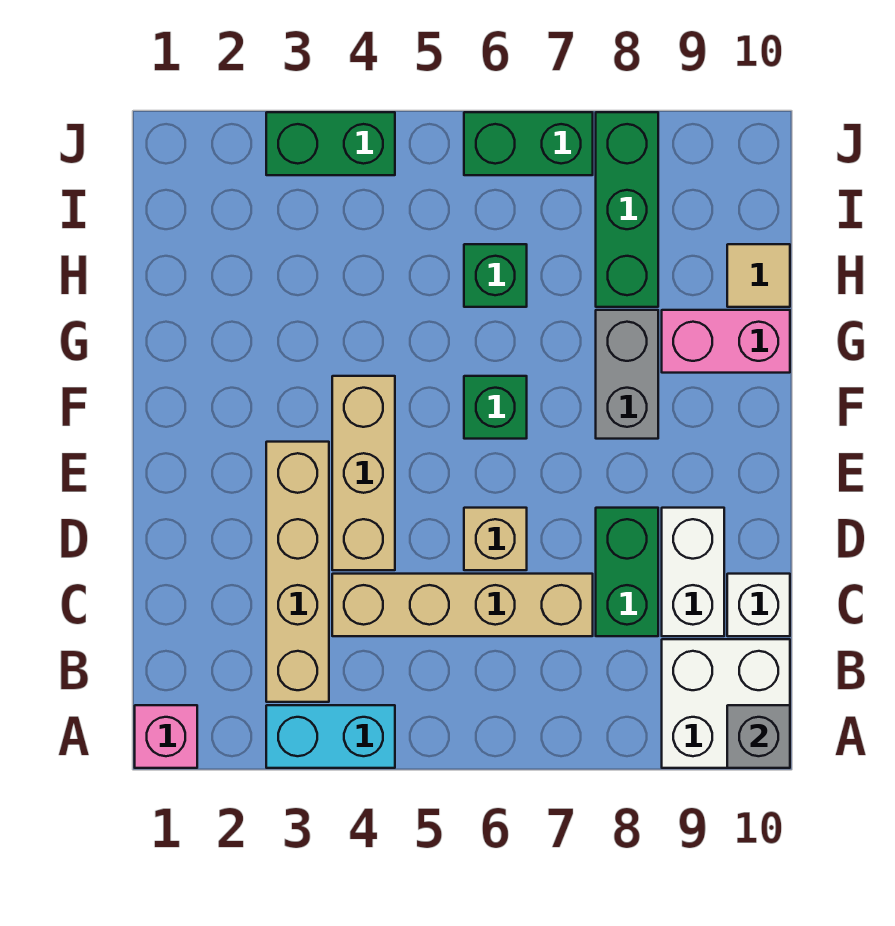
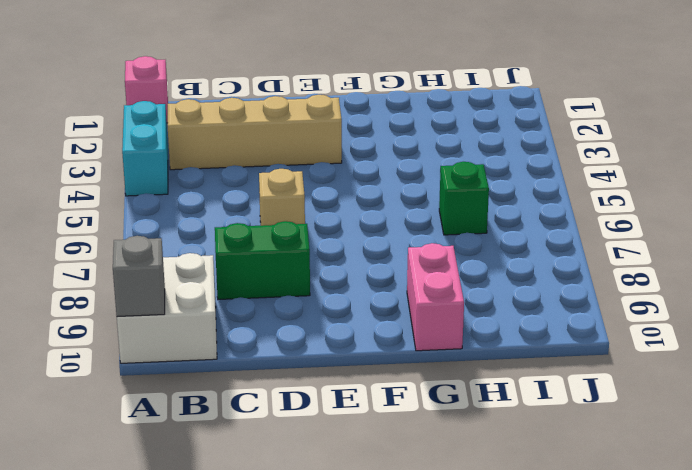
none -> tan 1x4 brick [332,574,593,636]
none -> white 1x2 brick [662,508,724,636]
none -> white 1x1 brick [727,574,790,636]

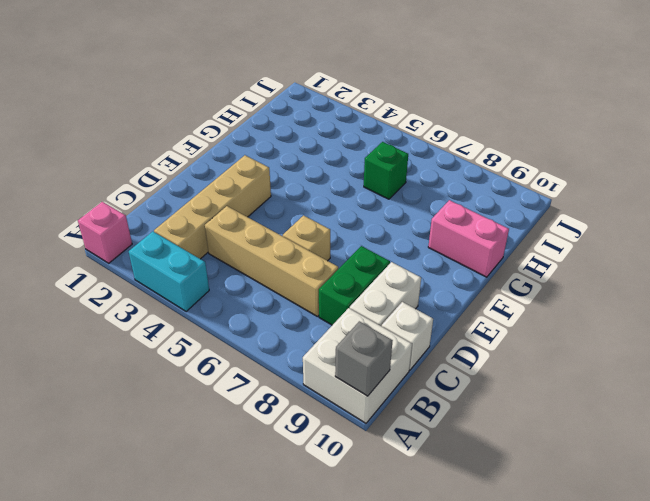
none -> tan 1x3 brick [332,376,395,570]
none -> green 1x1 brick [464,376,527,439]
none -> grey 1x2 brick [596,310,658,439]

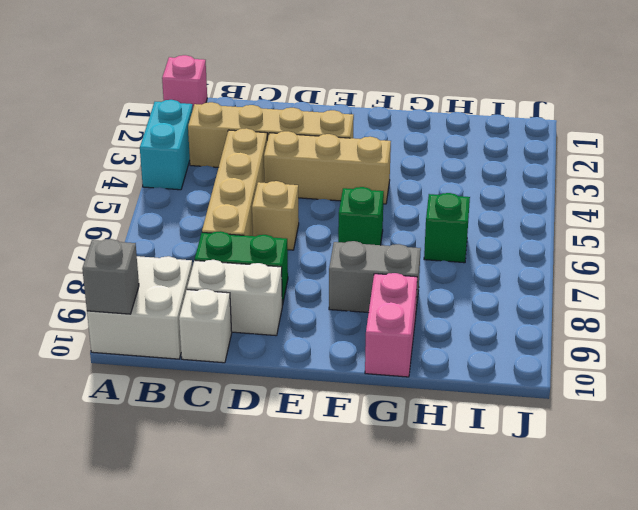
none -> green 1x3 brick [596,112,658,307]
none -> tan 1x1 tile [727,244,790,307]
none -> green 1x2 brick [266,112,395,175]

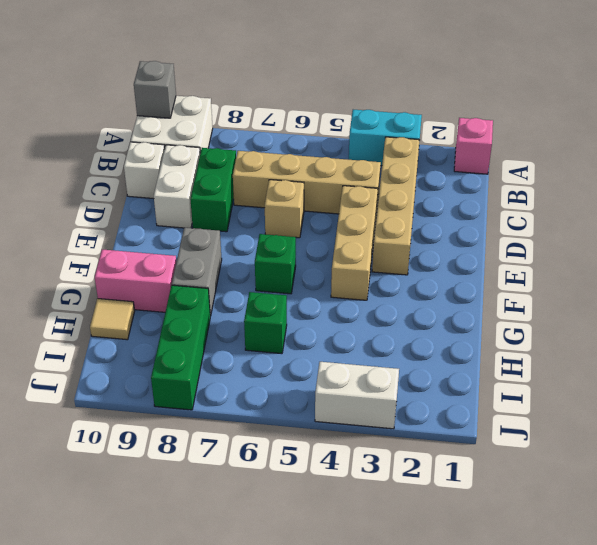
white 1x2 brick [315,362,399,429] -> green 1x2 brick [266,112,395,175]
none -> green 1x2 brick [464,112,593,175]

